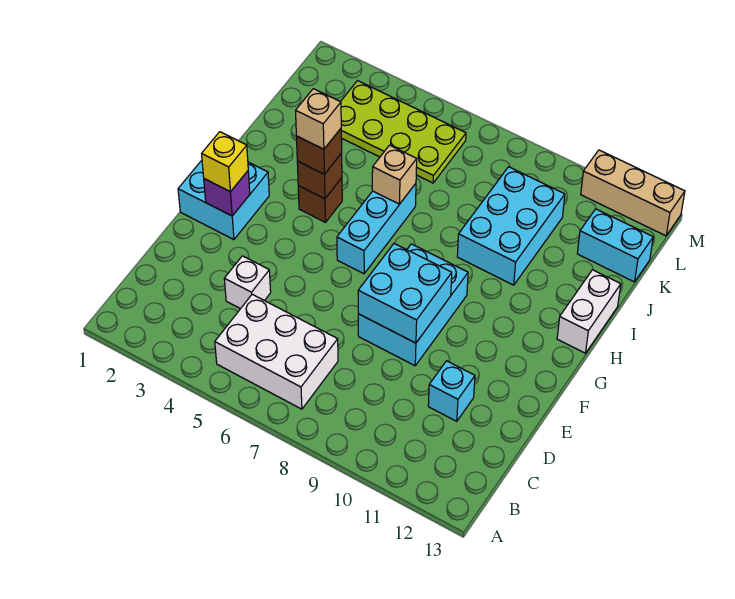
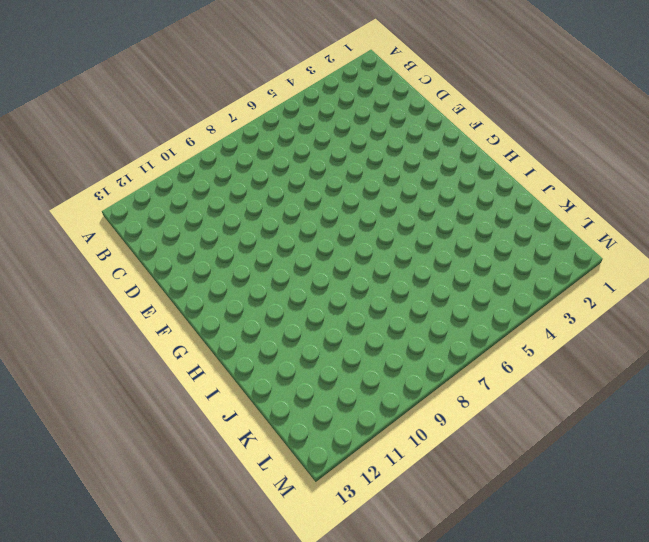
none -> white 2x3 brick [215,294,338,409]
none -> white 1x1 brick [224,256,271,309]
none -> cyan 1x1 brick [428,361,475,421]

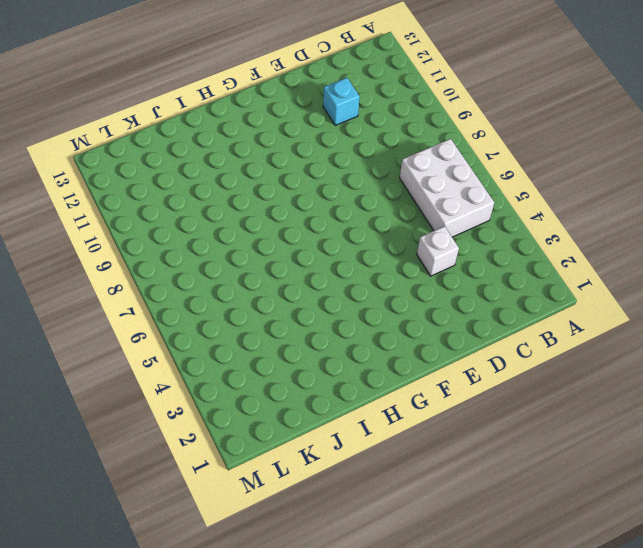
none -> cyan 2x3 brick [358,244,468,366]
none -> cyan 2x2 brick [178,160,269,240]
none -> cyan 1x3 brick [337,184,416,274]

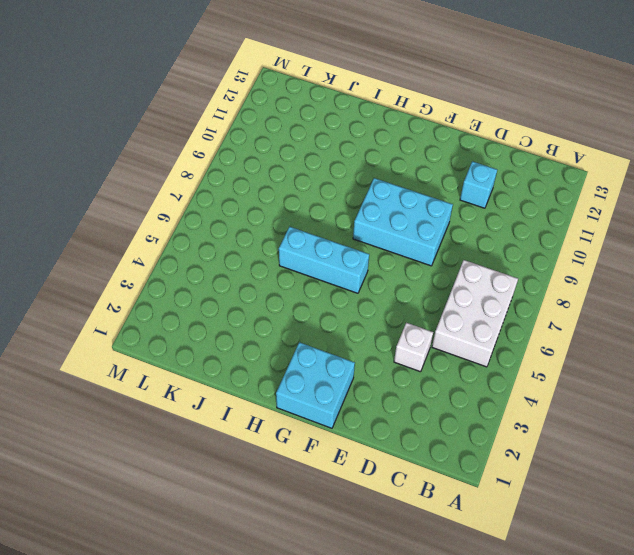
none -> brown 1x1 brick [298,178,342,222]
none -> white 1x2 brick [557,270,621,353]
none -> cyan 2x3 brick [457,167,565,285]

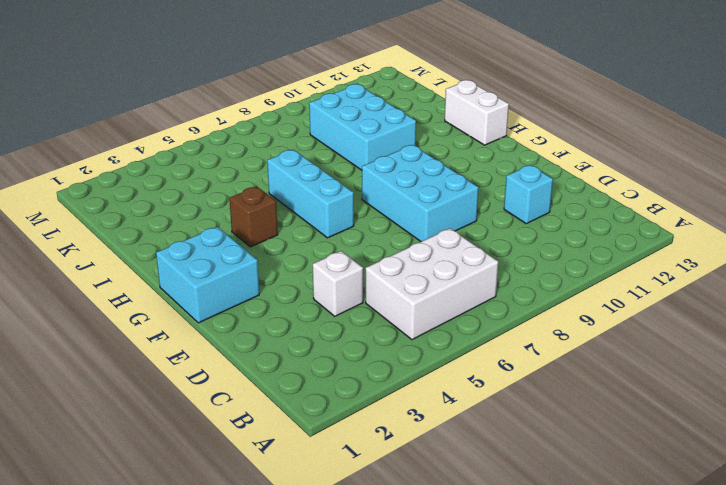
none -> lime 2x4 plate [341,81,466,183]
none -> cyan 1x2 brick [577,209,653,282]
none -> tan 1x3 brick [581,150,685,236]

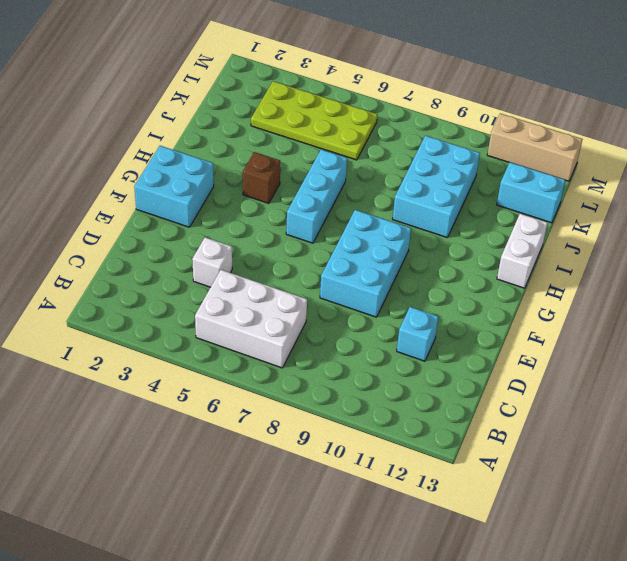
none -> cyan 2x2 brick [358,244,452,343]
none -> purple 1x1 brick [204,171,250,216]
none -> brown 1x1 brick [297,153,342,199]

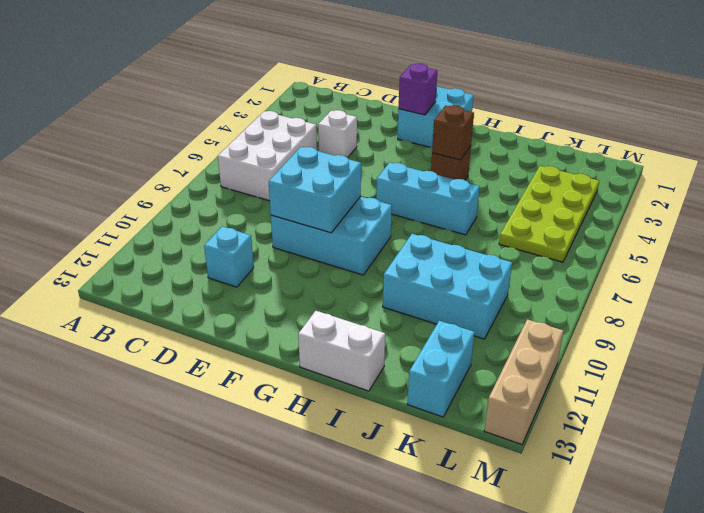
none -> tan 1x1 brick [372,145,417,204]
none -> yellow 1x1 brick [202,132,248,192]
none -> brown 1x1 brick [296,129,342,174]

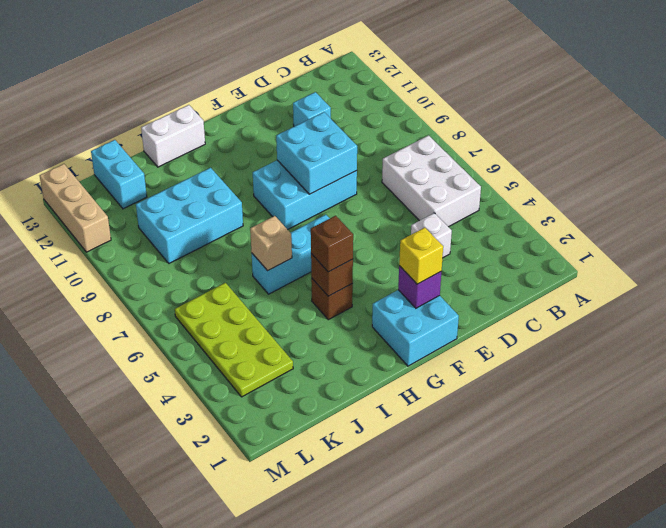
none -> tan 1x1 brick [296,89,341,149]

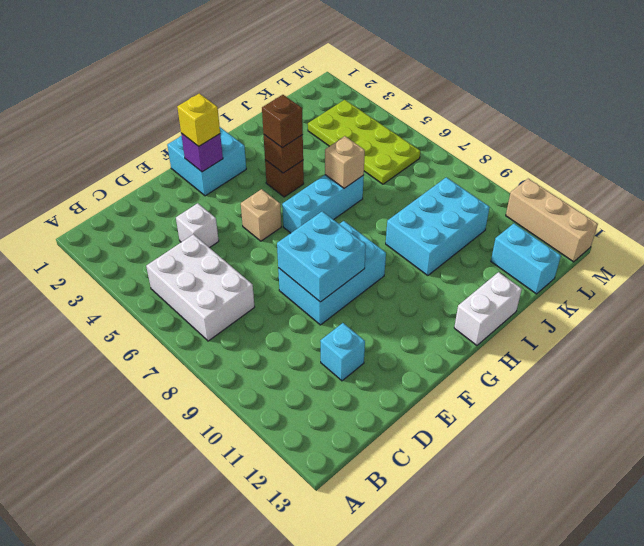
tan 1x1 brick [241,189,281,241] -> tan 1x1 brick moved to [296,89,341,149]

